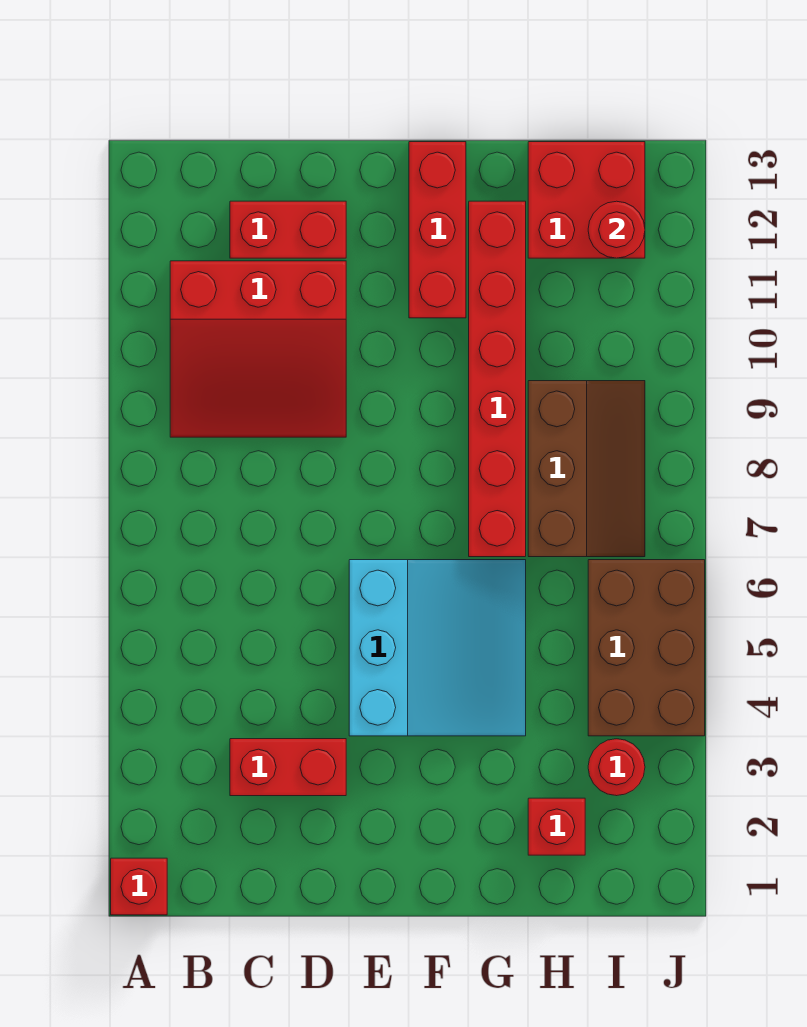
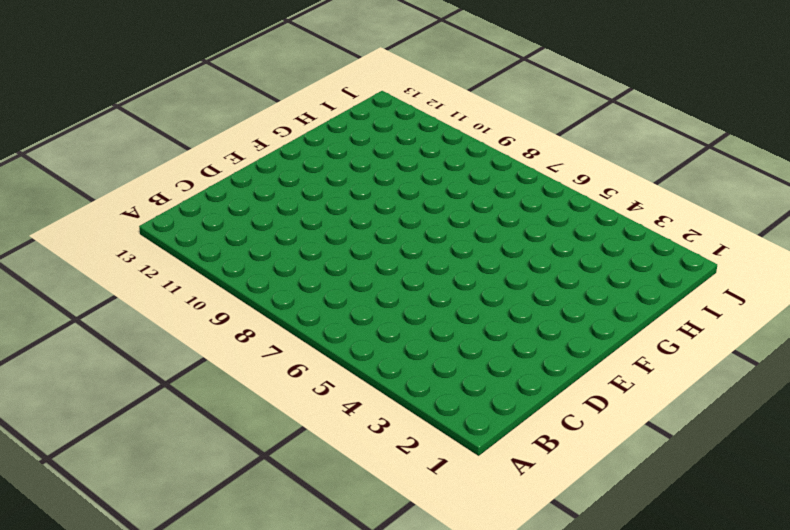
none -> red 1x1 brick [111,858,167,915]
none -> red 3x3 slope [170,261,346,437]
none -> red 1x2 brick [230,739,346,796]

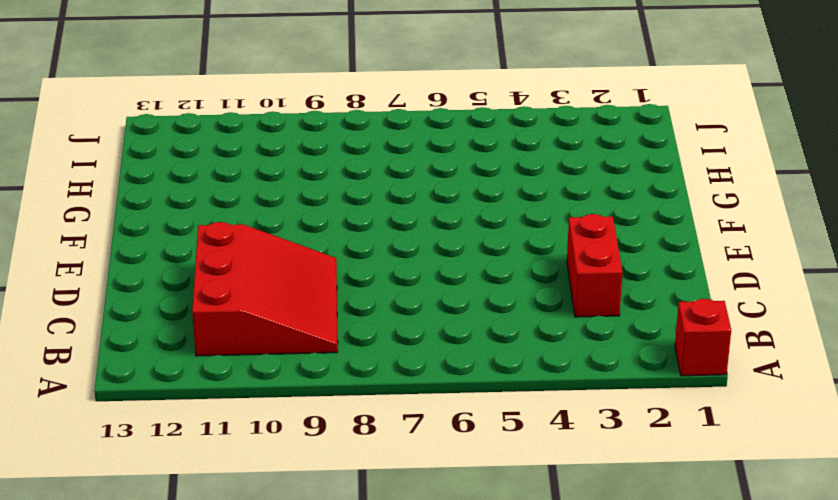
none -> red 1x2 brick [230,201,346,258]
none -> cyan 3x3 slope [349,560,526,736]
none -> red 1x3 brick [409,142,466,318]

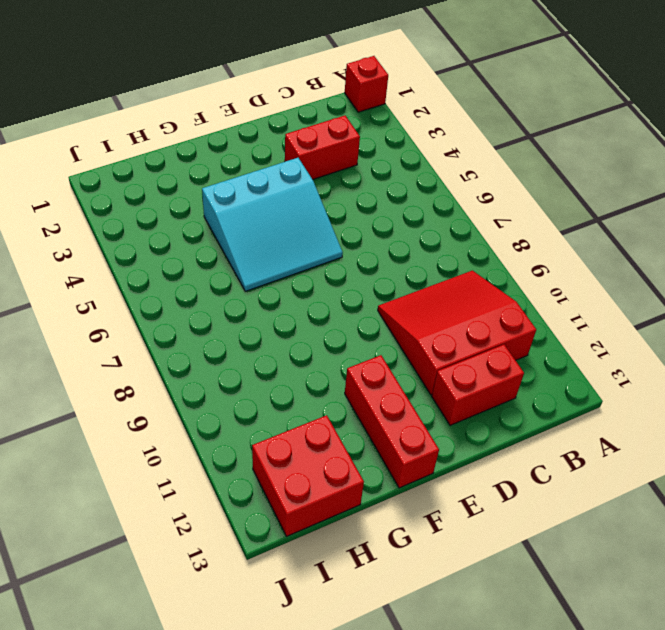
cyan 3x3 slope [202,158,343,291] -> cyan 3x3 slope turned to [349,560,526,736]
none -> red 1x6 brick [469,201,526,557]
none -> red 1x1 brick [528,798,585,855]
none -> brown 2x3 slope [528,381,645,557]

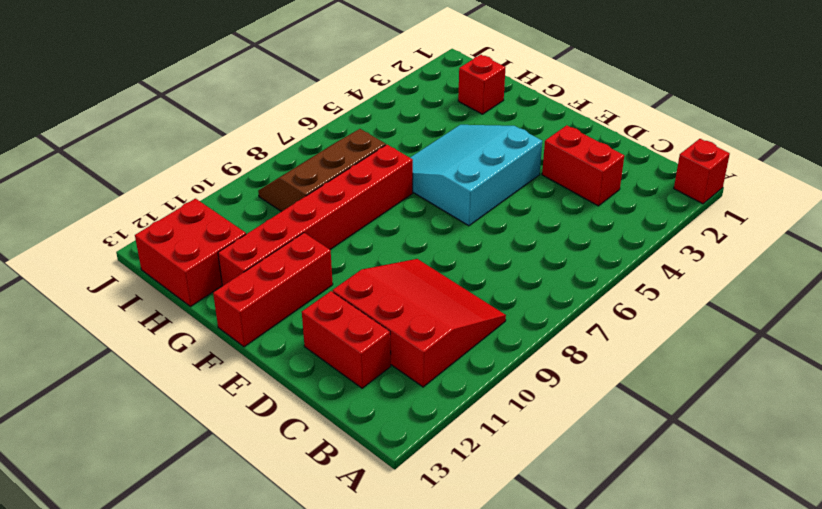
none -> red 1x1 round brick [588,739,645,796]
none -> brown 2x3 brick [588,560,705,736]
none -> red 1x1 round brick [588,201,645,258]

